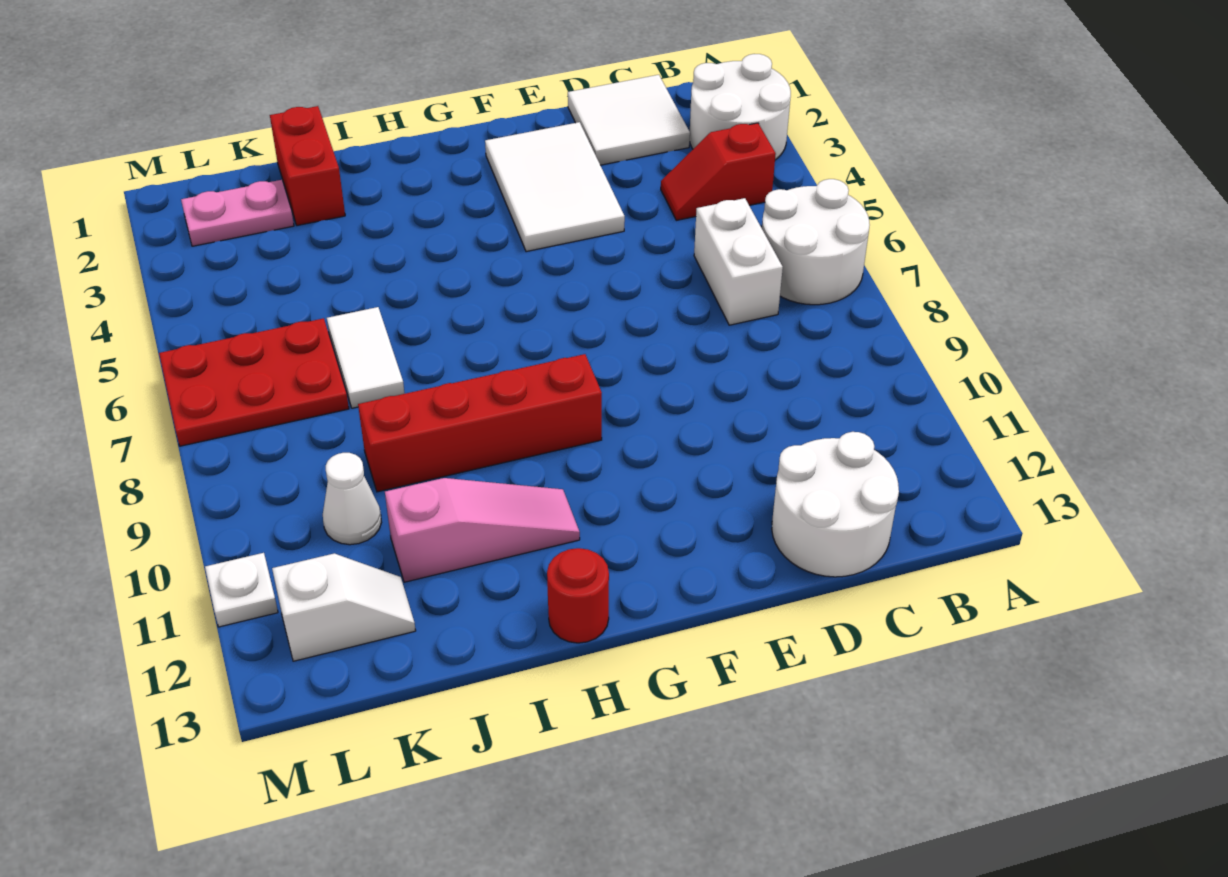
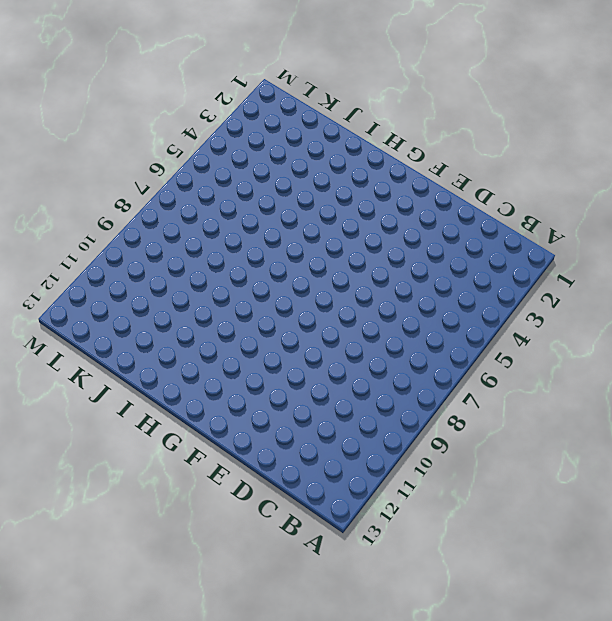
none -> white 2x2 round brick [690,54,791,160]
none -> white 2x2 round brick [762,179,870,305]
none -> red 1x2 slope [661,123,776,220]

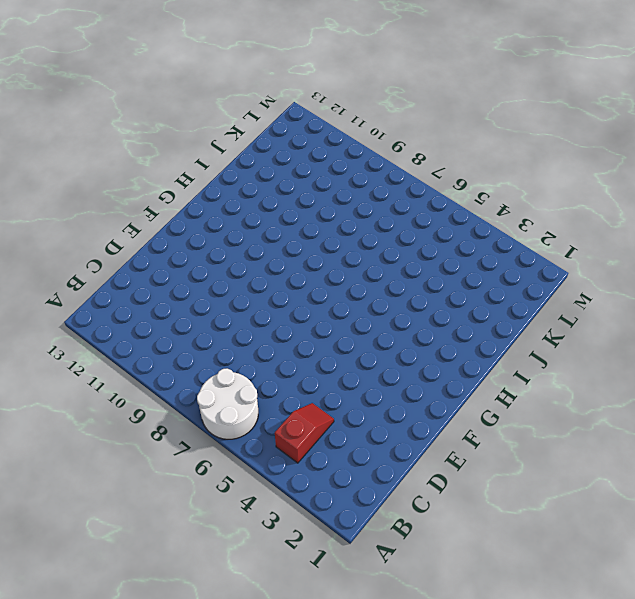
none -> white 2x2 round brick [690,54,791,160]
none -> white 2x2 tile [568,75,690,165]
none -> white 1x2 brick [694,198,783,325]

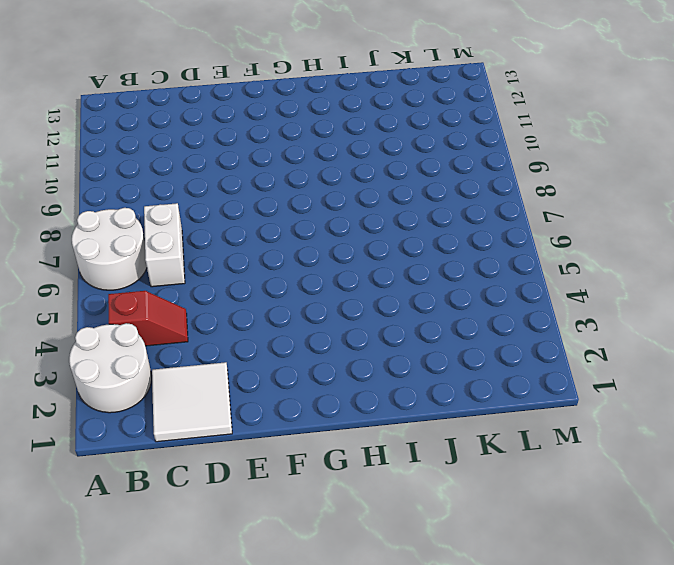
none -> white 2x2 round brick [772,432,899,577]
none -> white 2x3 tile [485,122,625,252]
none -> red 1x4 brick [358,354,602,492]

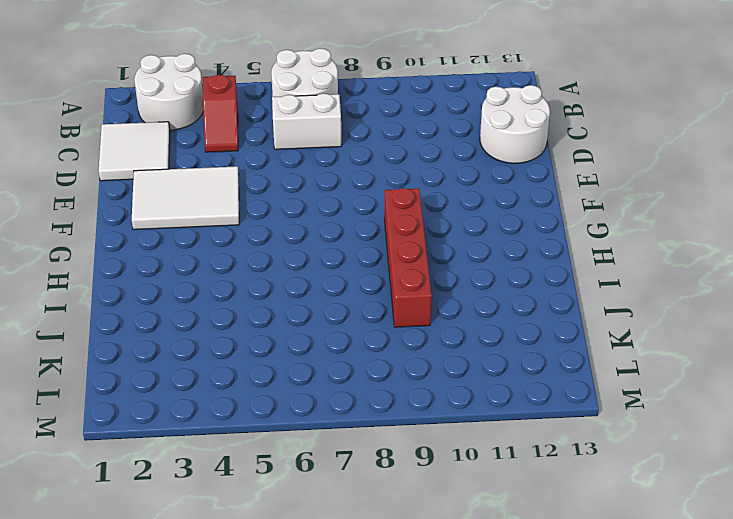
none -> pink 1x3 slope [385,478,580,582]
none -> red 1x1 round brick [547,548,609,643]
none -> red 1x2 brick [270,106,345,226]

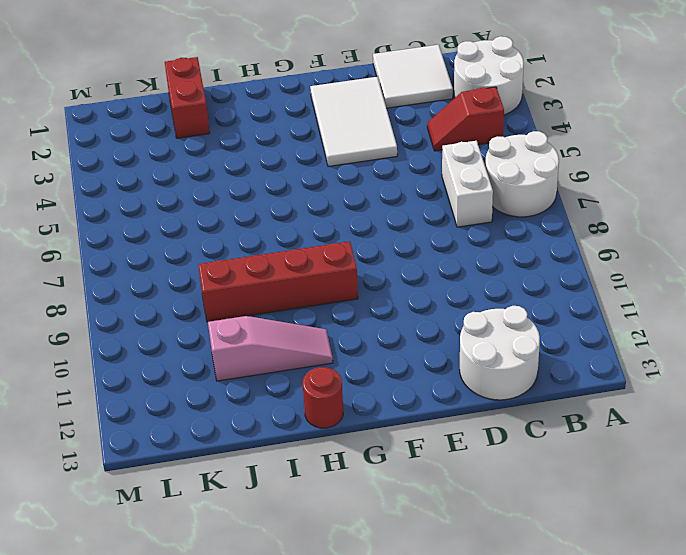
none -> white 1x2 tile [327,307,405,408]
none -> pink 1x2 plate [181,180,294,246]
none -> red 2x3 plate [159,318,349,446]

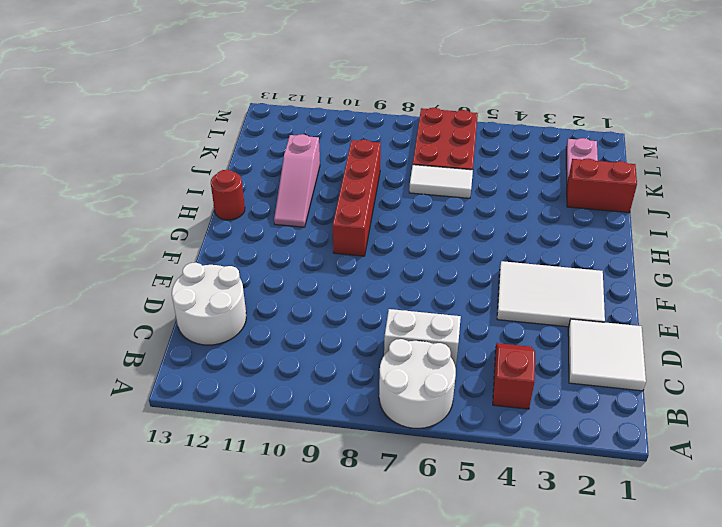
none -> white 2x2 round brick [690,54,791,160]
none -> white 1x1 cone [323,453,381,545]
none -> white 1x2 slope [272,554,416,661]

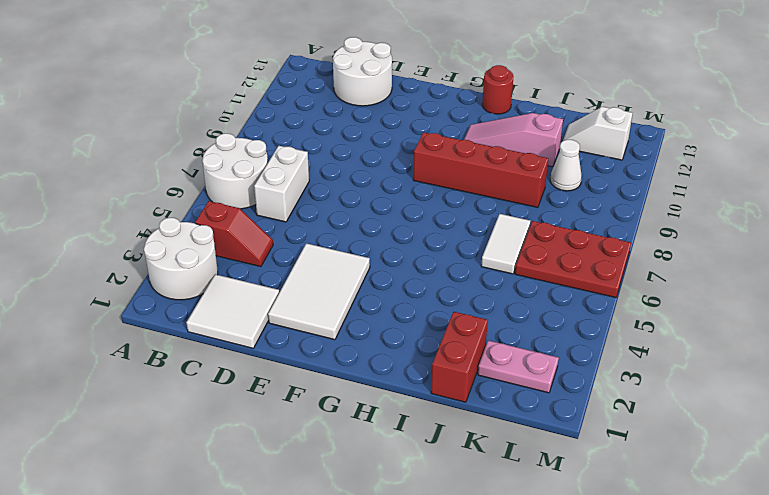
none -> white 1x1 plate [205,553,278,627]

